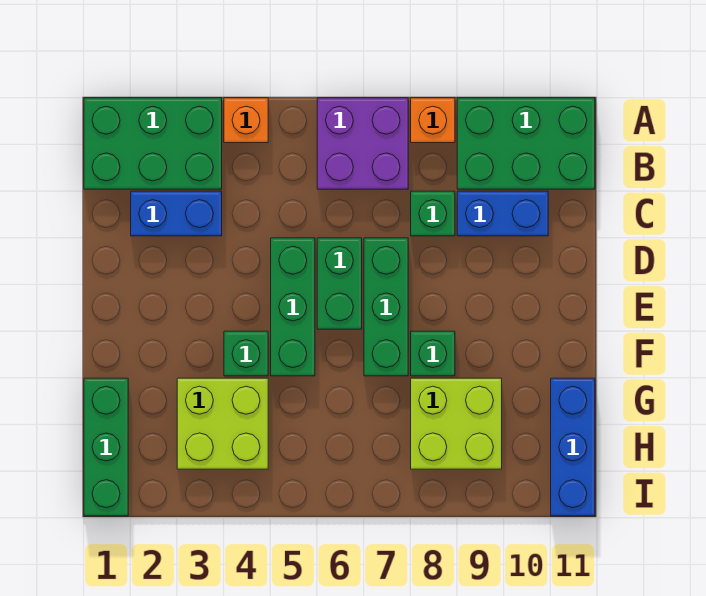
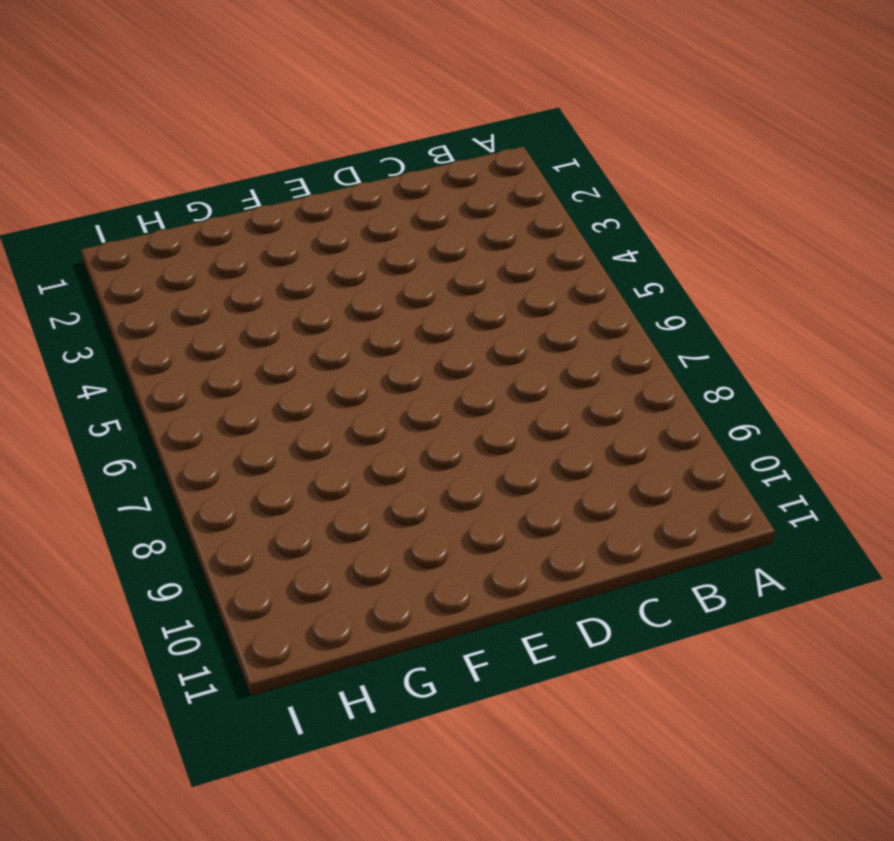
none -> green 2x3 brick [84,98,222,189]
none -> orange 1x1 brick [224,98,268,143]
none -> purple 2x2 brick [317,98,408,189]

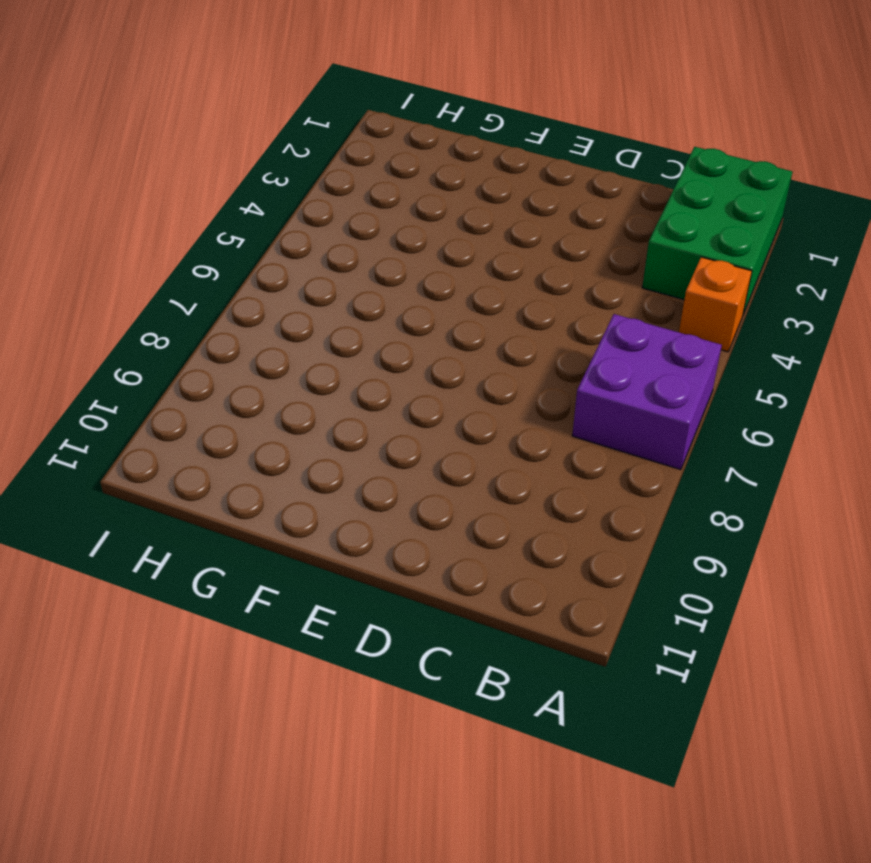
none -> orange 1x1 brick [411,98,455,143]
none -> green 2x3 brick [457,98,595,189]
none -> blue 1x2 brick [131,191,222,236]

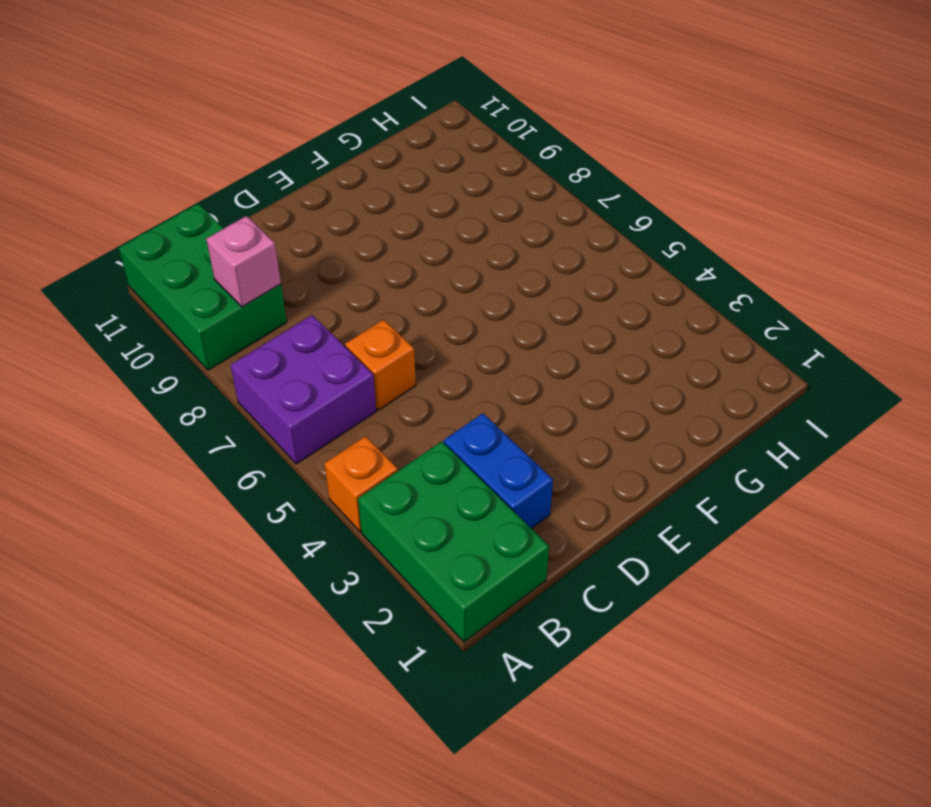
pink 1x1 brick [206,216,281,307] -> none
orange 1x1 brick [345,320,416,410] -> orange 1x1 brick moved to [411,98,455,143]
none -> green 1x1 brick [411,191,455,236]
none -> blue 1x2 brick [457,191,548,236]
none -> green 1x3 brick [271,238,315,376]

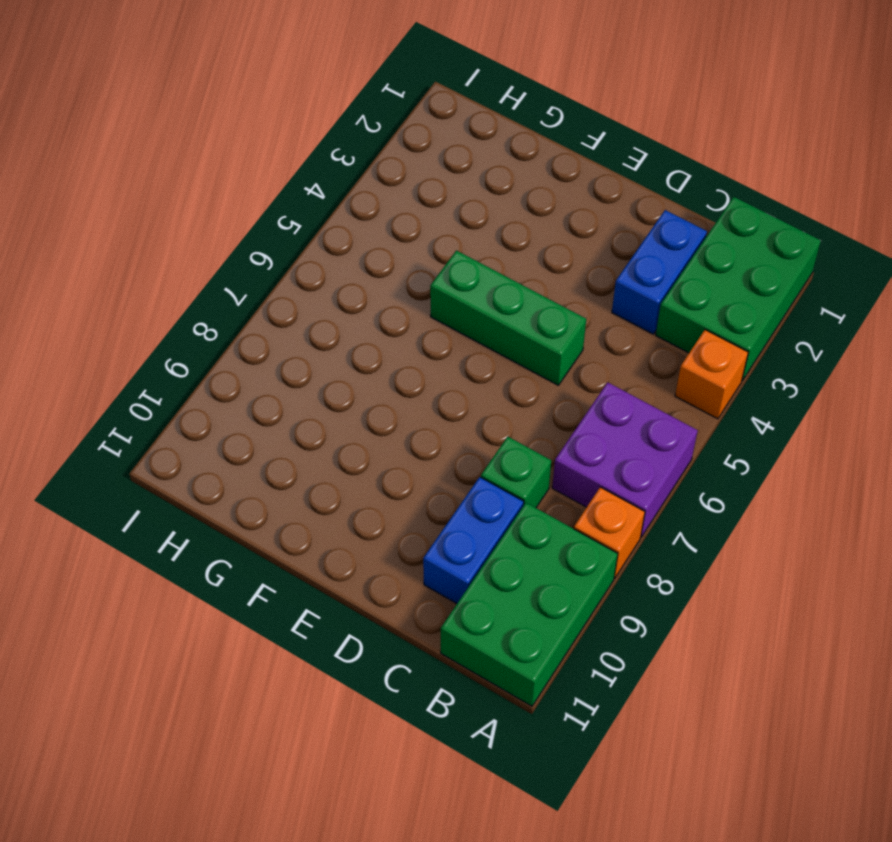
none -> green 1x2 brick [317,238,362,329]
none -> green 1x3 brick [364,238,408,376]
none -> green 1x1 brick [224,331,268,376]

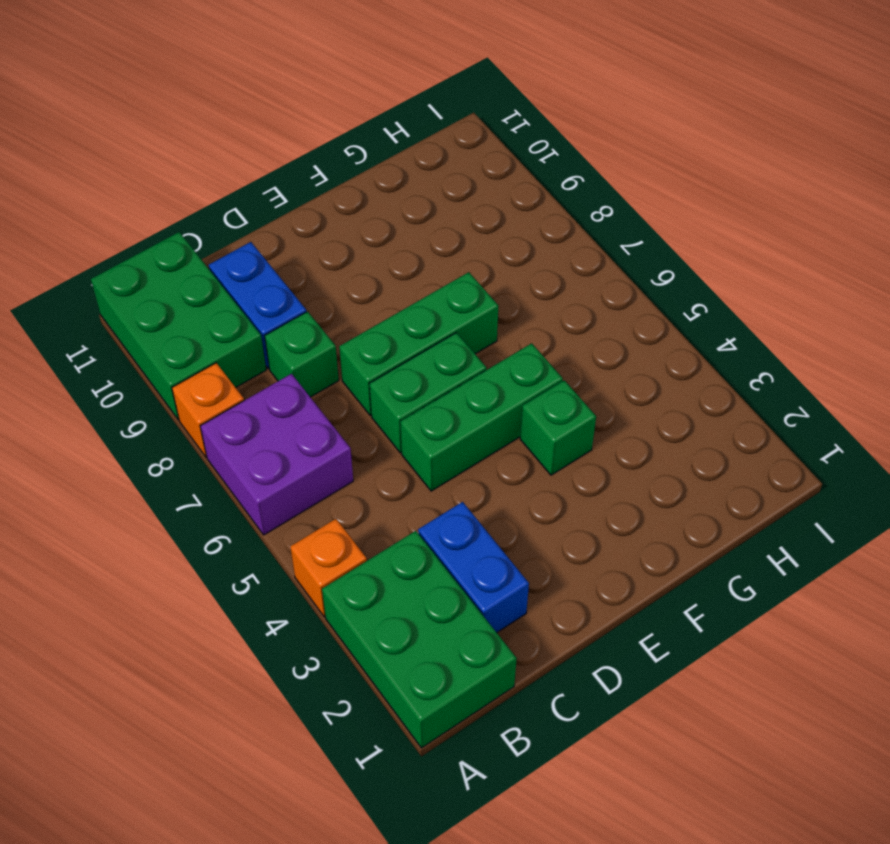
none -> green 1x1 brick [411,331,455,376]
none -> green 1x3 brick [84,378,128,516]
none -> lime 2x2 brick [177,378,268,469]

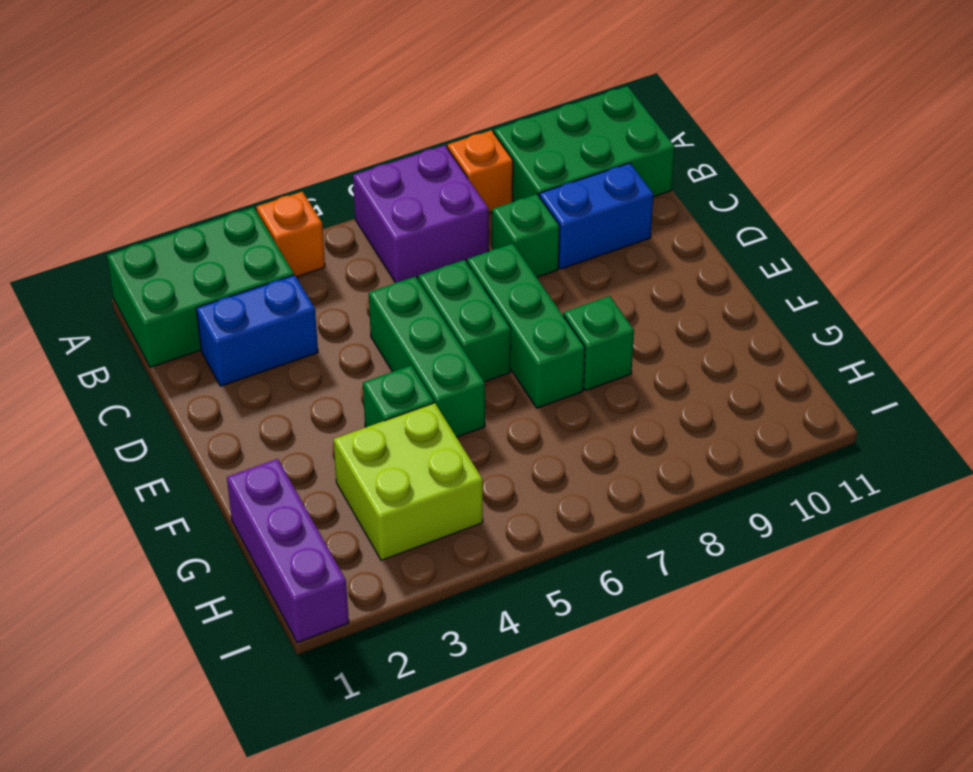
purple 1x3 brick [227,459,349,643] -> green 1x3 brick [84,378,128,516]
none -> lime 2x2 brick [411,378,502,469]
none -> blue 1x3 brick [551,378,595,516]

